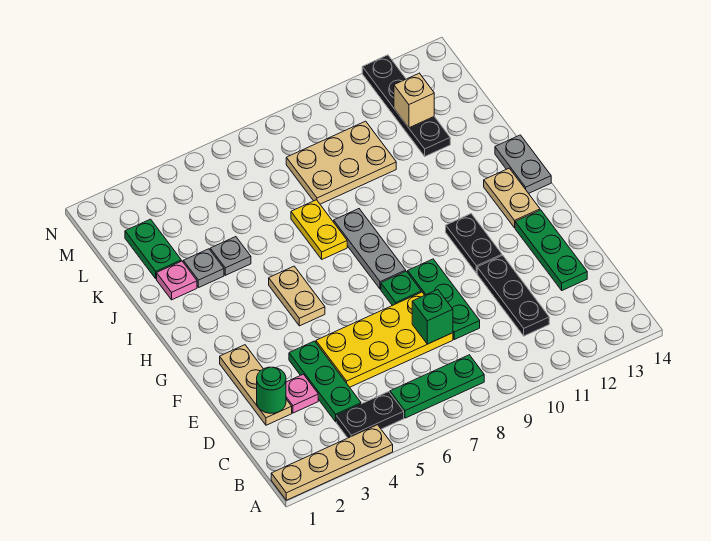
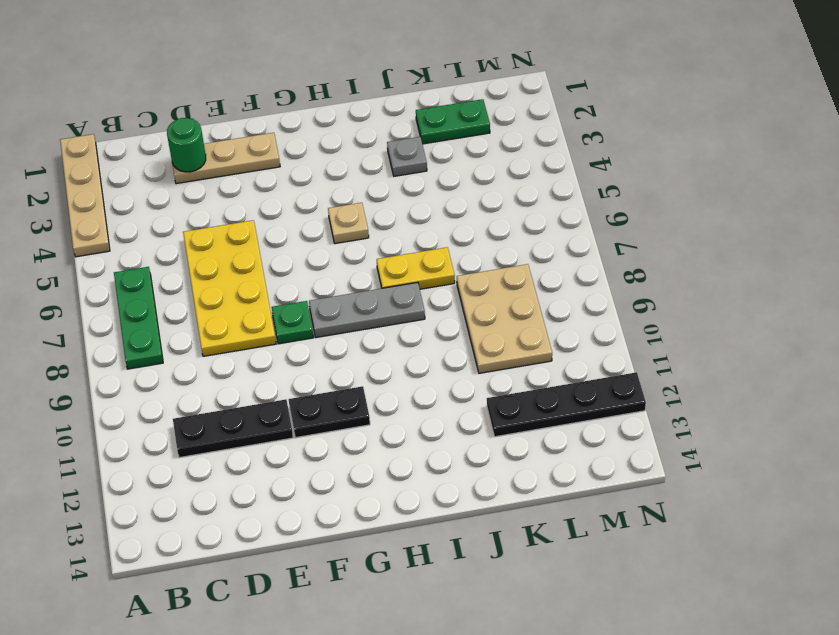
tan 1x1 plate [328,203,369,244] -> tan 1x2 plate [269,266,325,326]
none -> black 1x2 plate [336,392,404,438]
none -> green 1x3 plate [289,341,361,422]
none -> pink 1x1 plate [286,374,318,413]

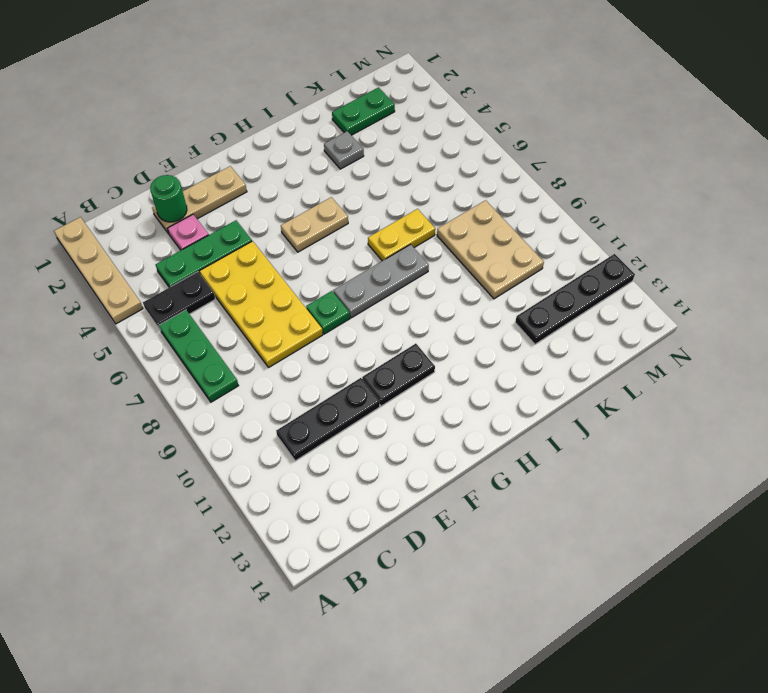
black 1x2 plate [143,272,215,329] -> black 1x2 plate turned to [336,392,404,438]
none -> green 1x3 plate [408,259,480,340]
none -> green 1x3 plate [515,210,587,290]
none -> tan 1x2 plate [484,168,540,228]

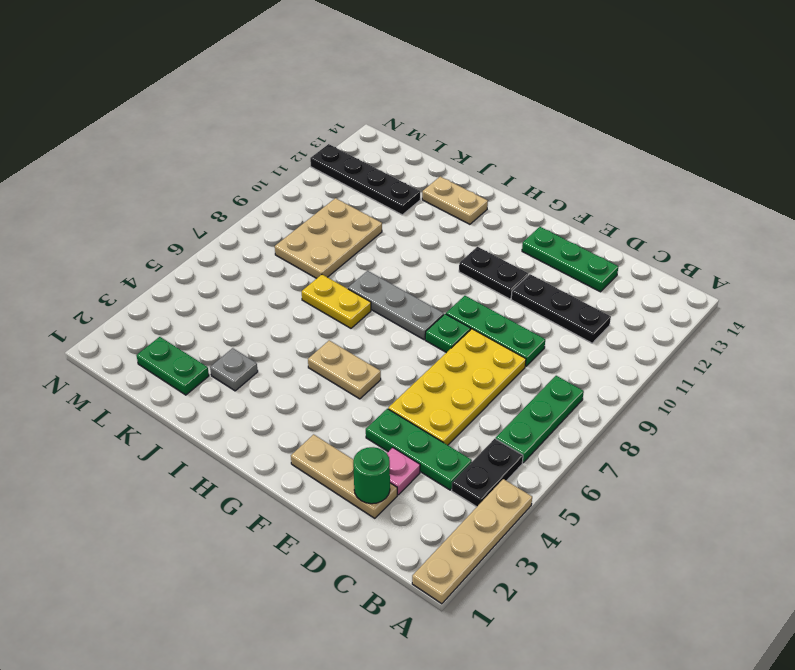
tan 1x2 plate [422,177,488,224] -> tan 1x2 plate moved to [484,168,540,228]
none -> grey 1x2 plate [495,135,551,193]
none -> pink 1x1 plate [157,261,197,300]
none -> grey 1x1 plate [210,237,251,275]

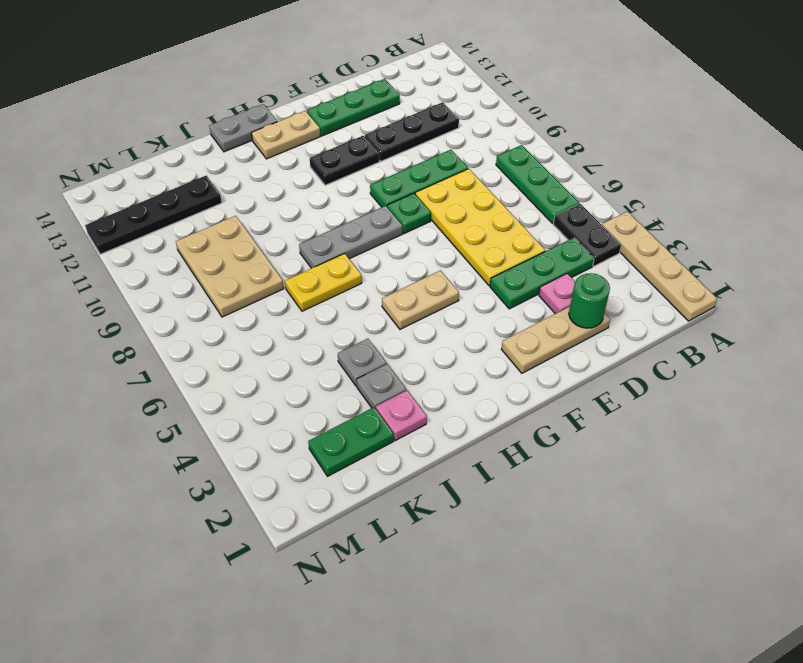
none -> green 1x1 brick [412,290,453,344]
none -> tan 1x1 brick [394,73,434,128]

